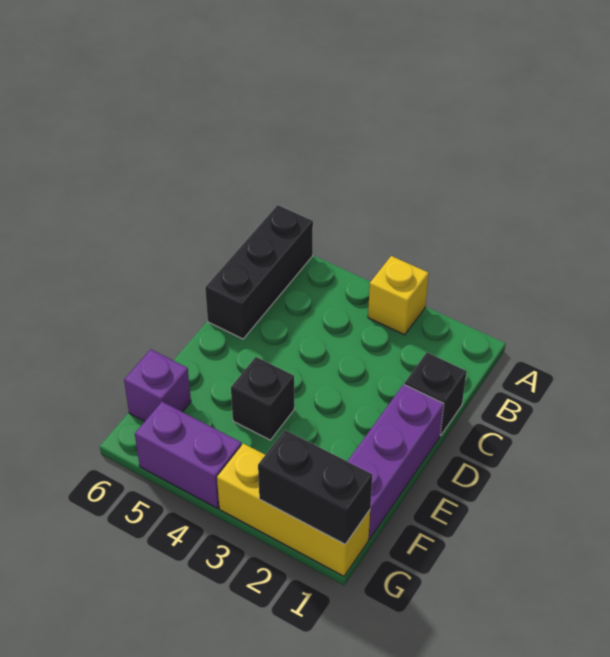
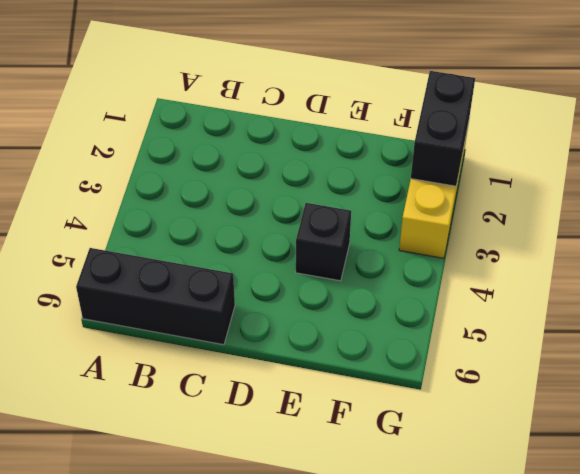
none -> yellow 1x1 brick [368,256,429,335]
none -> black 1x1 brick [404,353,467,435]

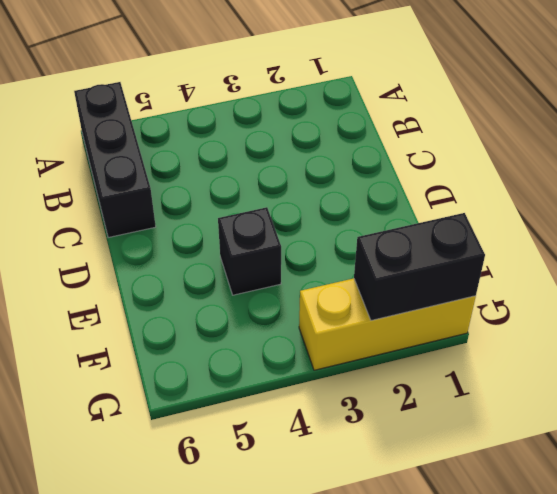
none -> yellow 1x1 brick [368,256,429,335]
none -> black 1x1 brick [404,353,467,435]

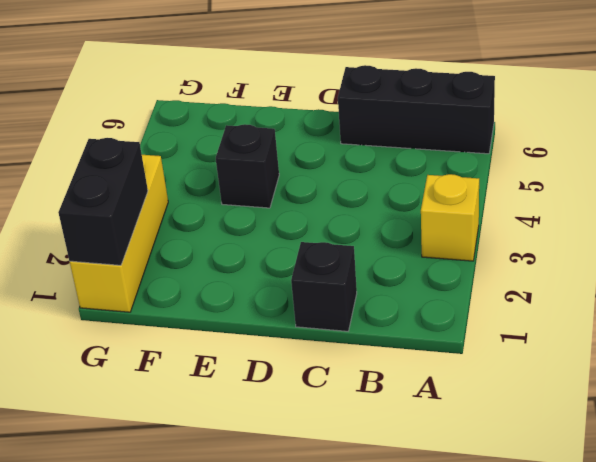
none -> purple 1x3 brick [347,384,444,539]
none -> purple 1x1 brick [124,349,191,421]

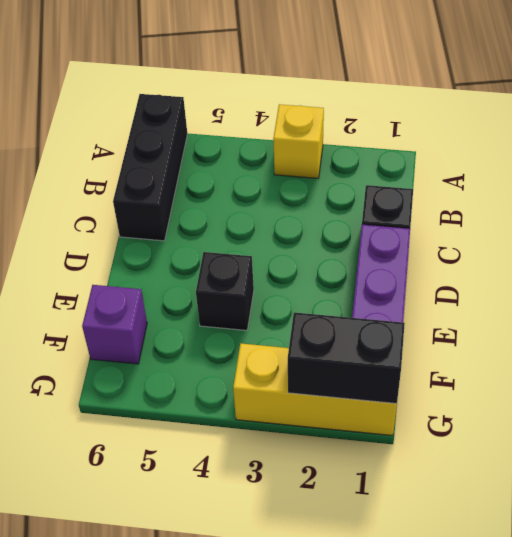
none -> purple 1x2 brick [135,402,242,508]

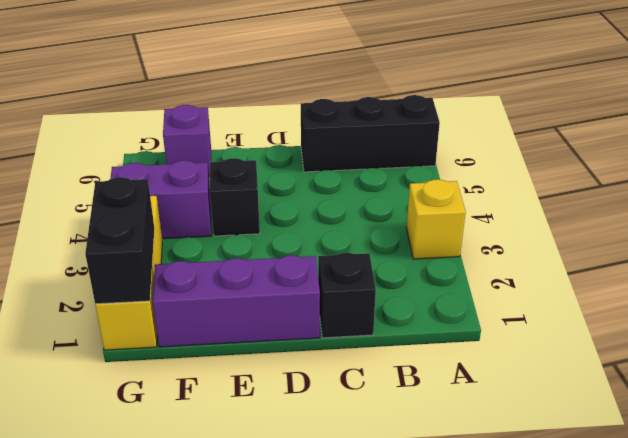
purple 1x2 brick [110,160,211,239] -> purple 1x2 brick turned to [135,402,242,508]

